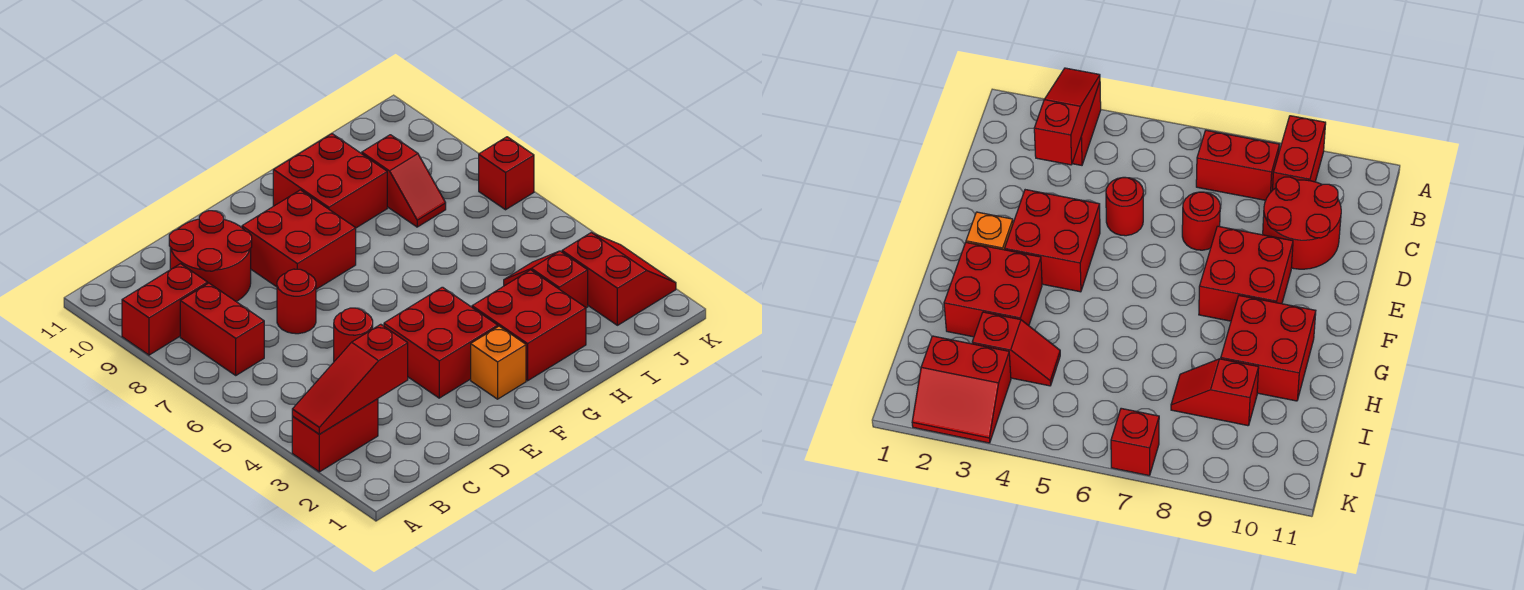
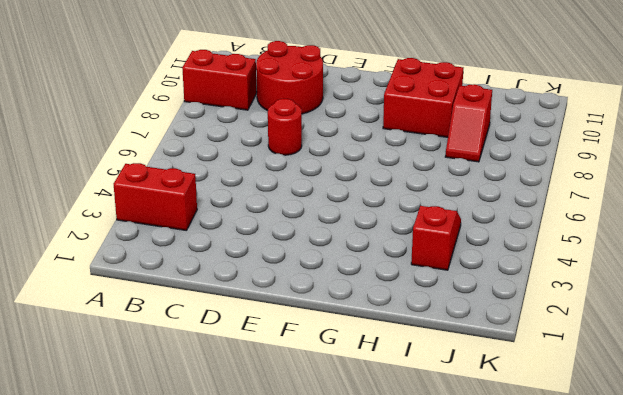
none -> red 1x2 brick [180,283,264,375]
none -> red 1x1 round brick [334,308,373,361]
none -> red 2x2 brick [384,287,498,398]

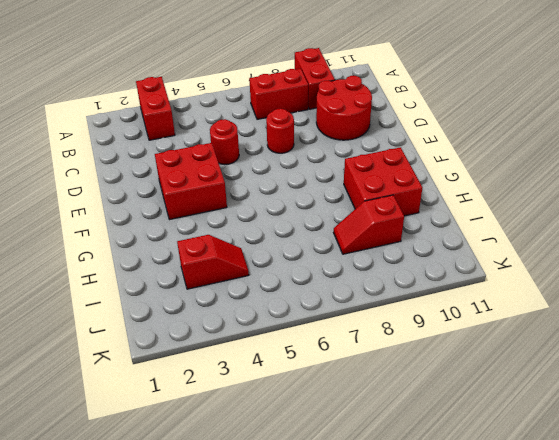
none -> red 2x2 brick [242,190,356,289]
none -> orange 1x1 brick [471,326,526,399]
none -> red 2x2 brick [472,270,586,381]

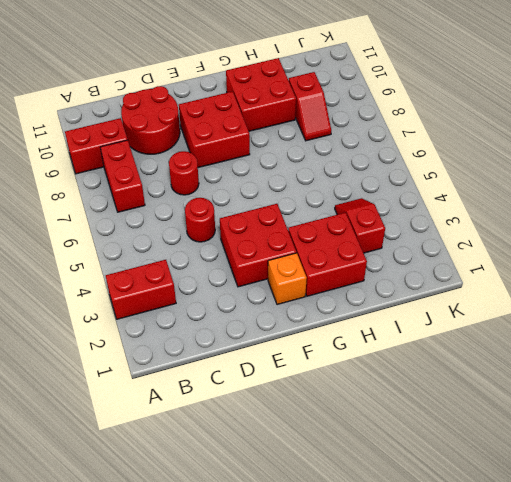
none -> red 2x2 slope [562,233,676,325]
none -> red 1x1 brick [479,137,534,210]
none -> red 1x3 slope [292,324,408,434]

